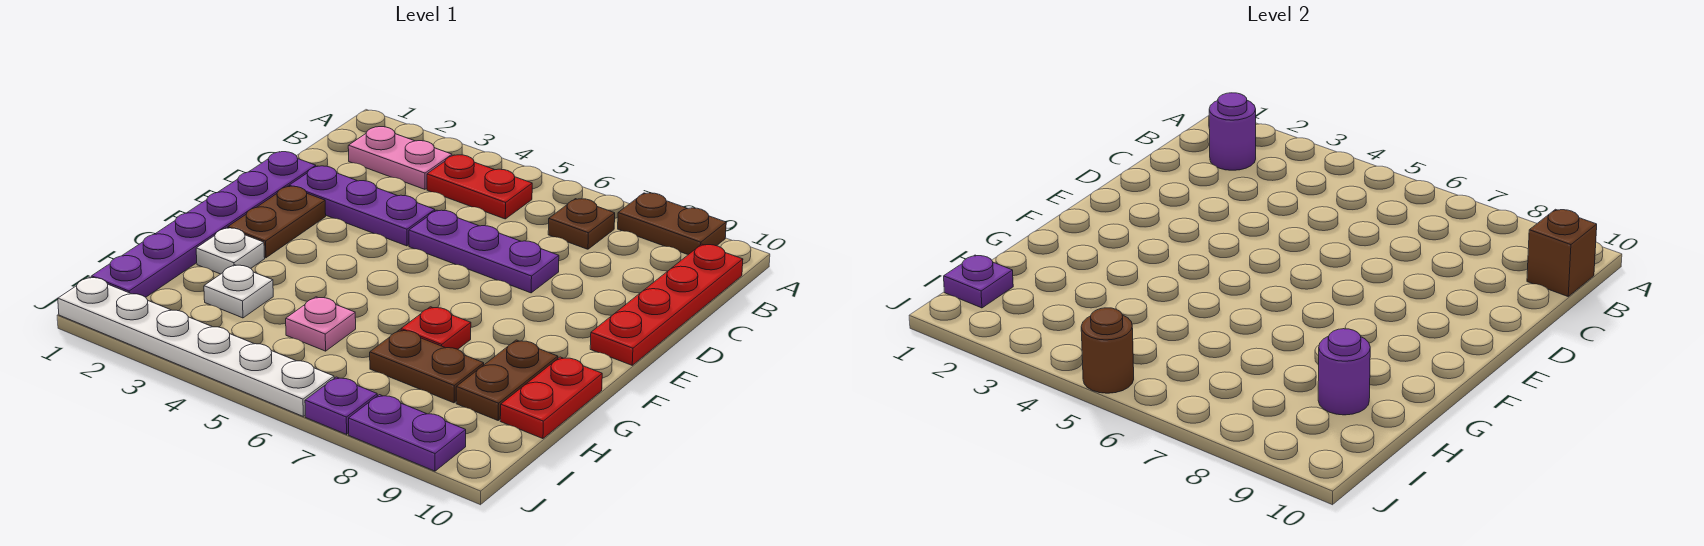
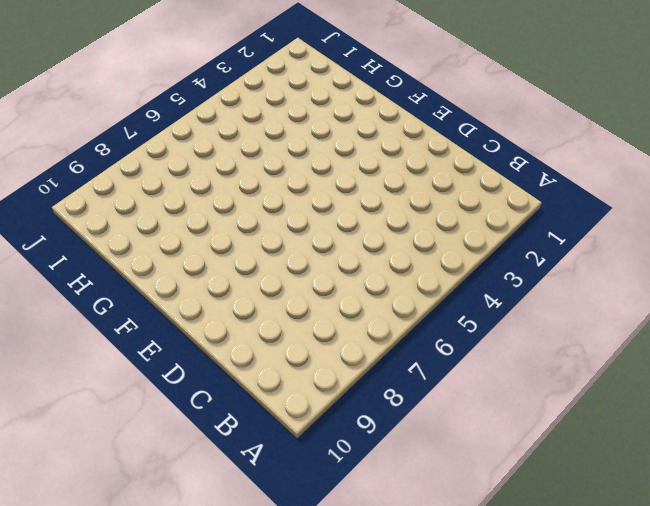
none -> brown 1x2 plate [618,193,726,255]
none -> pink 1x2 plate [348,127,452,189]
none -> red 1x2 plate [427,155,532,219]

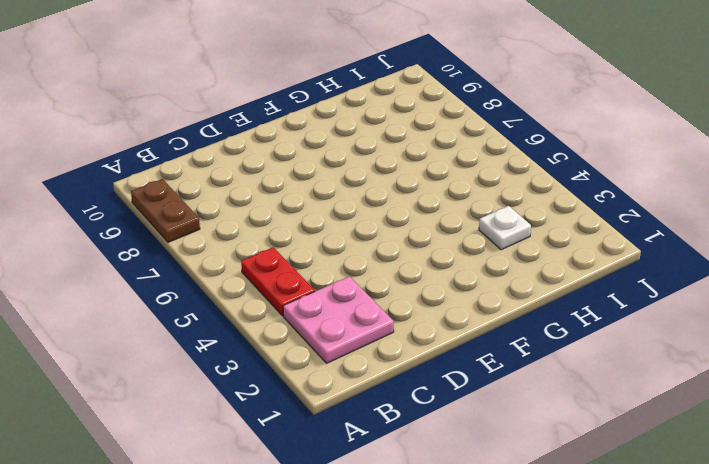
pink 2x2 plate [283,276,394,363] -> pink 1x2 plate [348,127,452,189]
none -> brown 1x1 plate [548,199,615,249]
none -> red 1x4 plate [590,244,743,365]
none -> purple 1x6 plate [92,152,316,297]

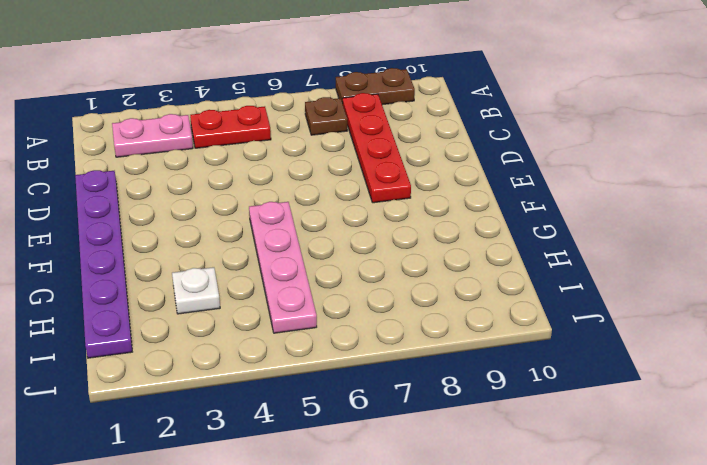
red 1x4 plate [343,93,411,203] -> red 1x4 plate moved to [590,244,743,365]
pink 1x4 plate [249,202,317,333] -> pink 1x1 plate [286,297,356,351]
none -> purple 1x3 plate [289,166,435,246]
none -> purple 1x3 plate [409,210,559,293]
none -> brown 1x2 plate [228,186,326,258]

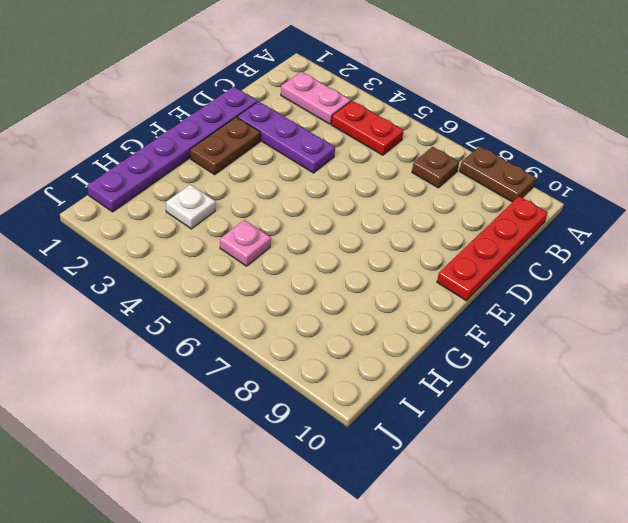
none -> purple 1x3 plate [409,210,559,293]
none -> white 1x1 plate [196,228,265,274]
none -> red 1x1 plate [401,307,471,349]

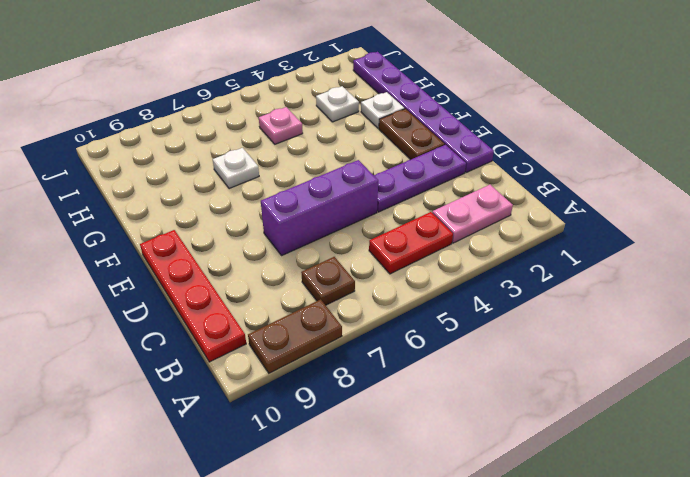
purple 1x3 brick [261,160,378,255] -> purple 1x3 plate [409,210,559,293]
white 1x1 plate [213,148,259,189] -> red 1x1 plate [401,307,471,349]
none -> brown 1x2 plate [456,340,558,420]
none -> red 1x2 plate [500,357,602,439]
none -> brown 1x2 plate [370,330,484,403]

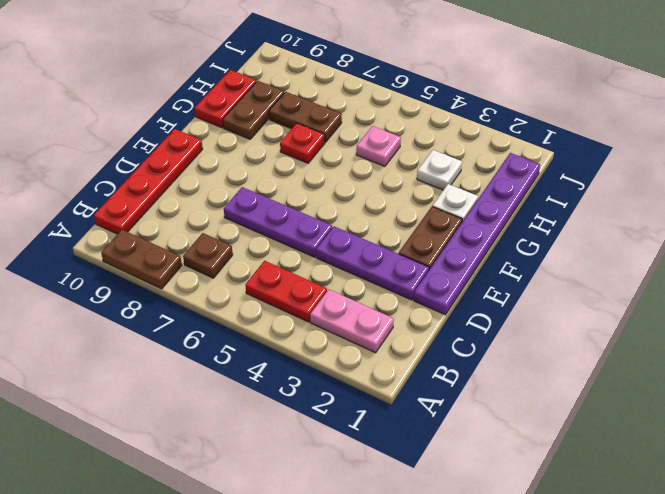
none -> white 1x6 plate [58,277,334,416]
none -> purple 1x1 plate [305,377,377,434]
none -> purple 1x2 plate [349,395,466,471]

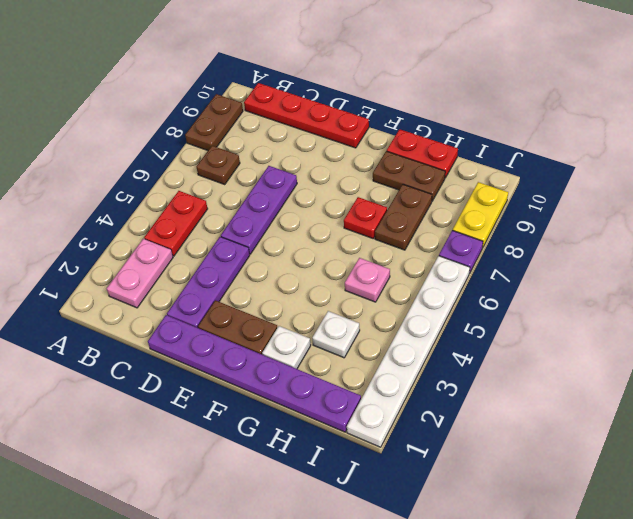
yellow 1x2 plate [453,182,508,248] -> purple 1x2 plate [349,395,466,471]
none -> purple 1x1 round brick [1209,93,1256,170]
none -> brown 1x1 brick [1527,209,1597,296]
none -> purple 1x1 round brick [1318,329,1370,415]

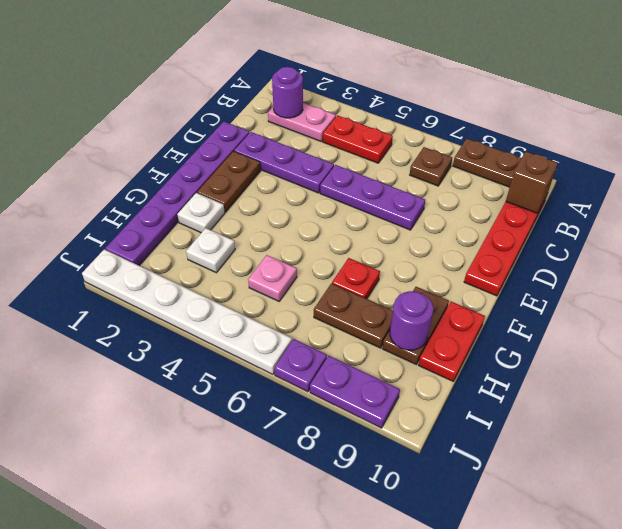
none -> purple 1x1 plate [944,255,1013,308]
none -> brown 1x1 round brick [1081,308,1134,393]

